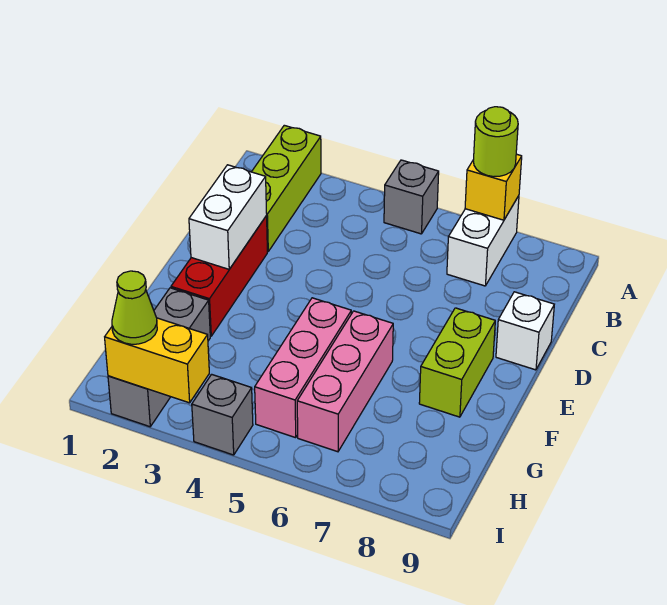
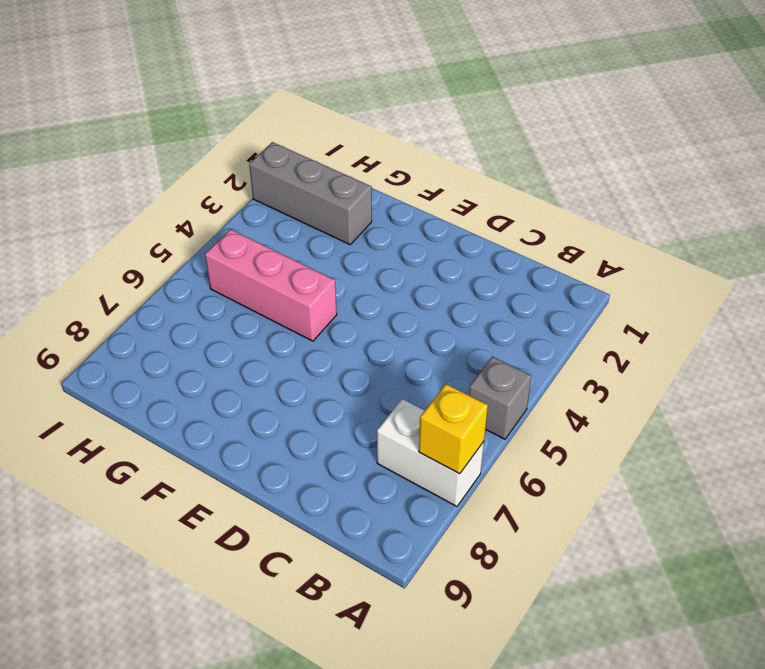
none -> lime 1x3 brick [252,125,321,252]
none -> red 1x3 brick [171,216,267,336]
none -> white 1x1 brick [496,292,554,370]

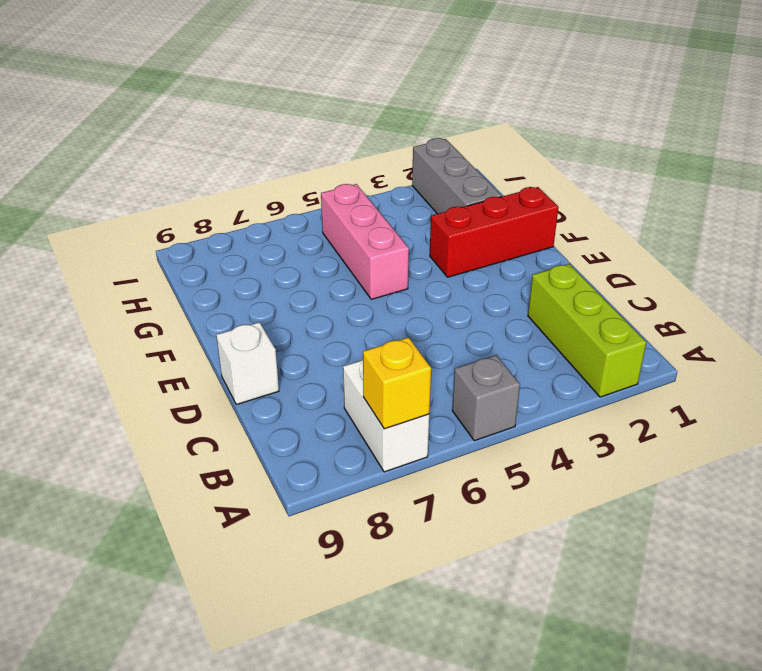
red 1x3 brick [430,187,559,277] -> red 1x3 brick turned to [171,216,267,336]
none -> lime 1x2 brick [419,308,495,417]
none -> pink 1x3 brick [297,311,393,452]
none -> grey 1x1 brick [192,374,253,455]

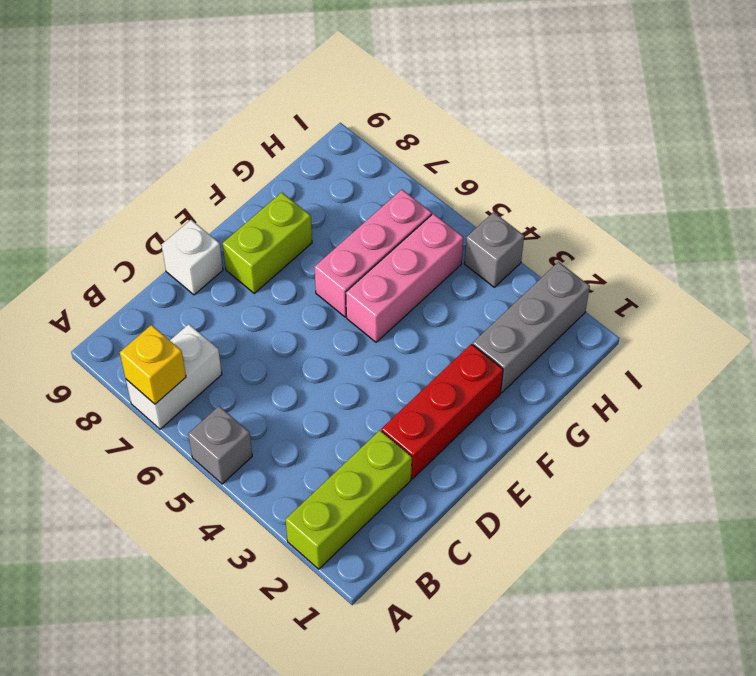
none -> white 1x2 brick [189,165,267,269]
none -> yellow 1x2 brick [105,318,209,403]
none -> lime 1x1 round brick [473,107,518,177]

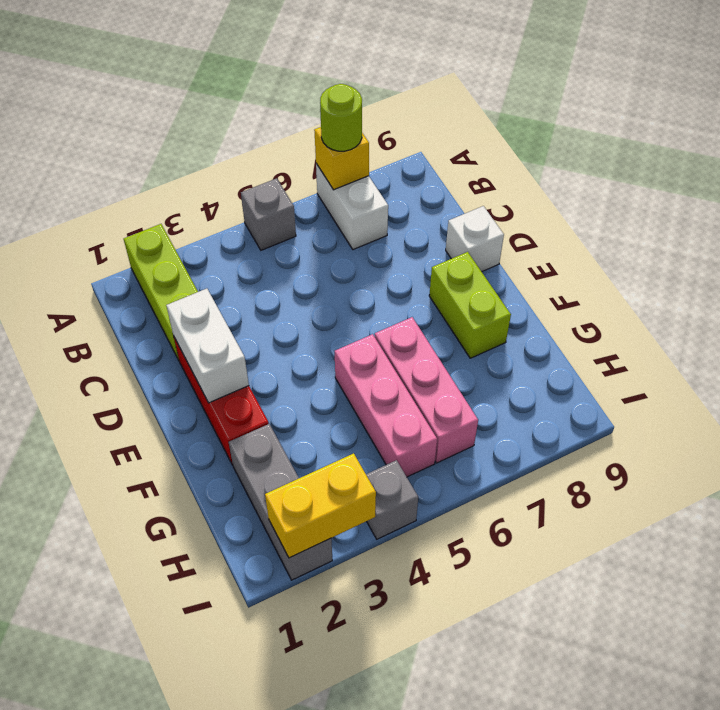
none -> lime 1x1 cone [112,271,157,344]

